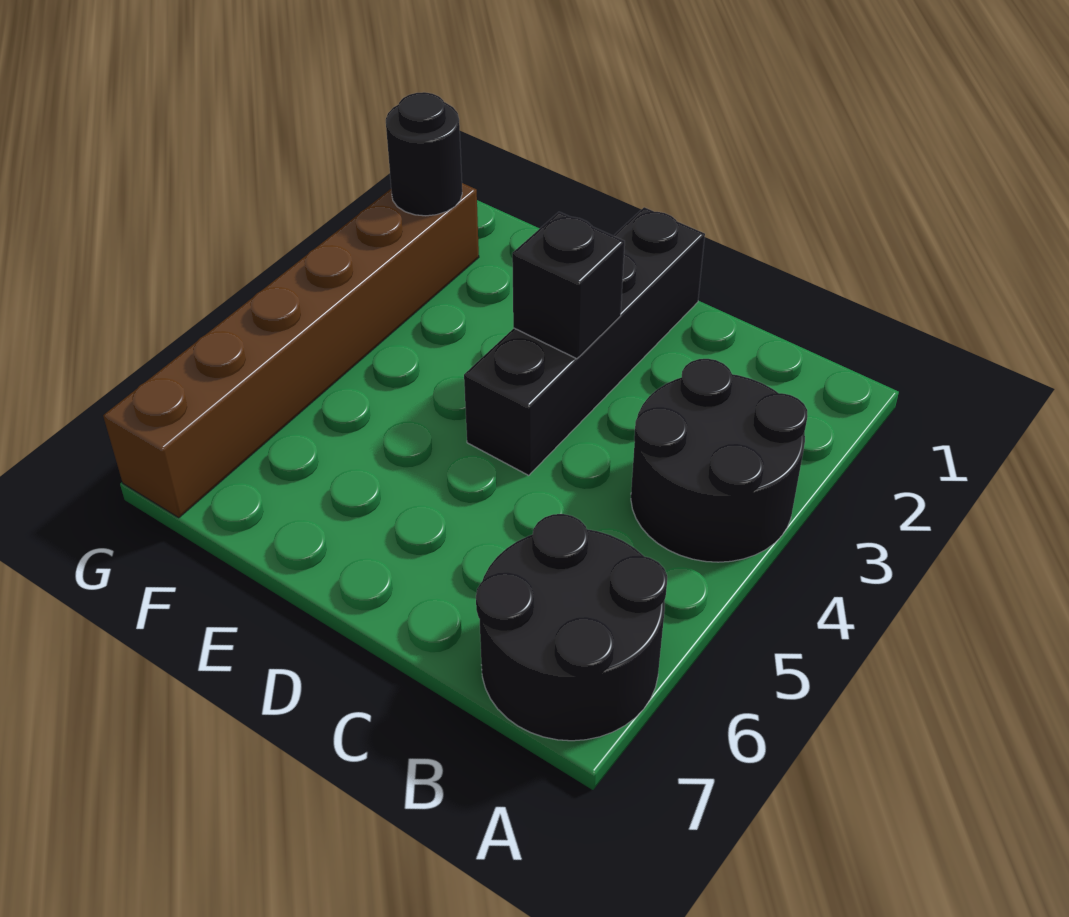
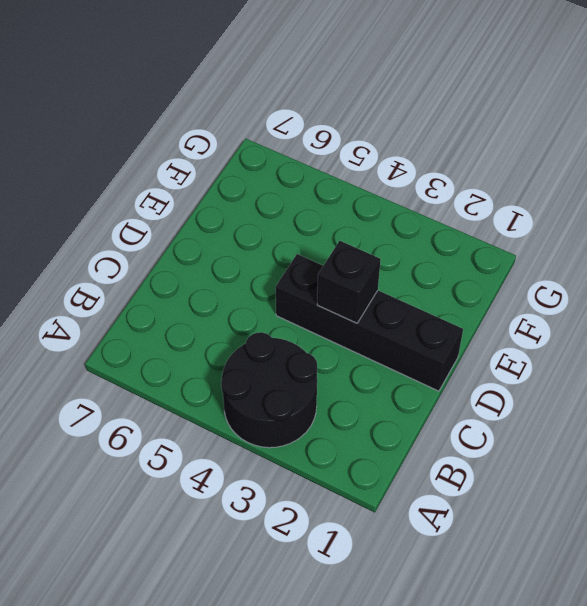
none -> black 2x2 round brick [476,514,667,741]
none -> brown 1x6 brick [103,183,479,518]

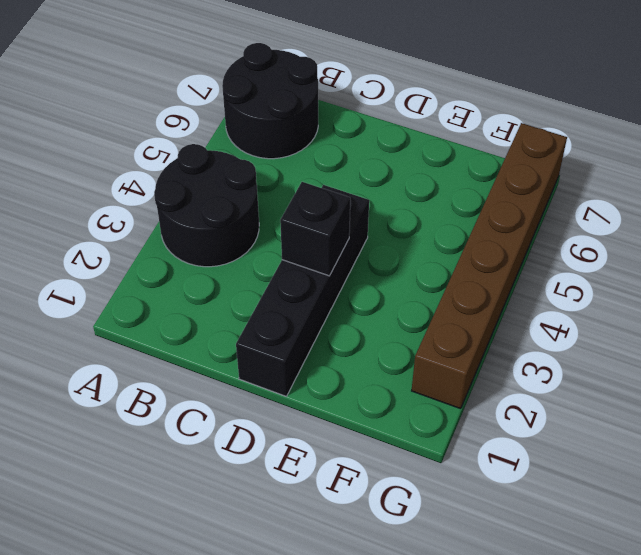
none -> black 1x1 round brick [386,92,462,216]

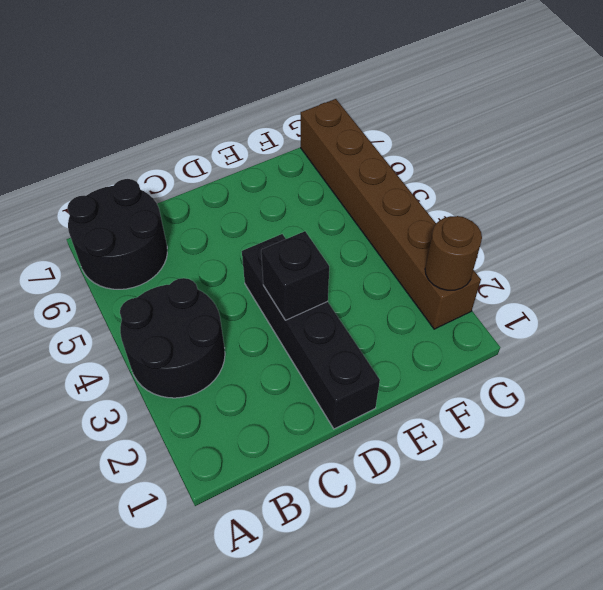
brown 1x1 round brick [425,216,482,290] -> black 1x1 round brick [386,92,462,216]

